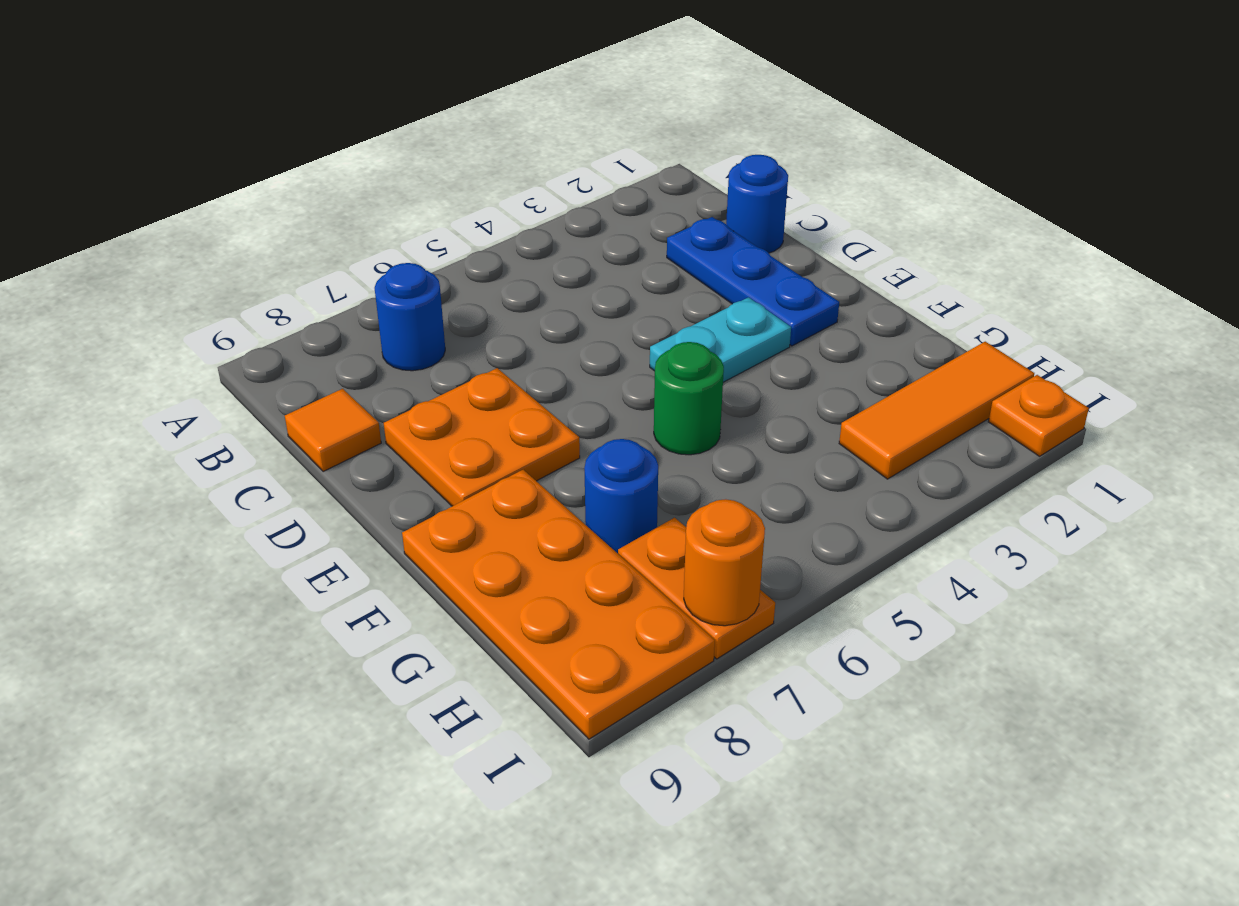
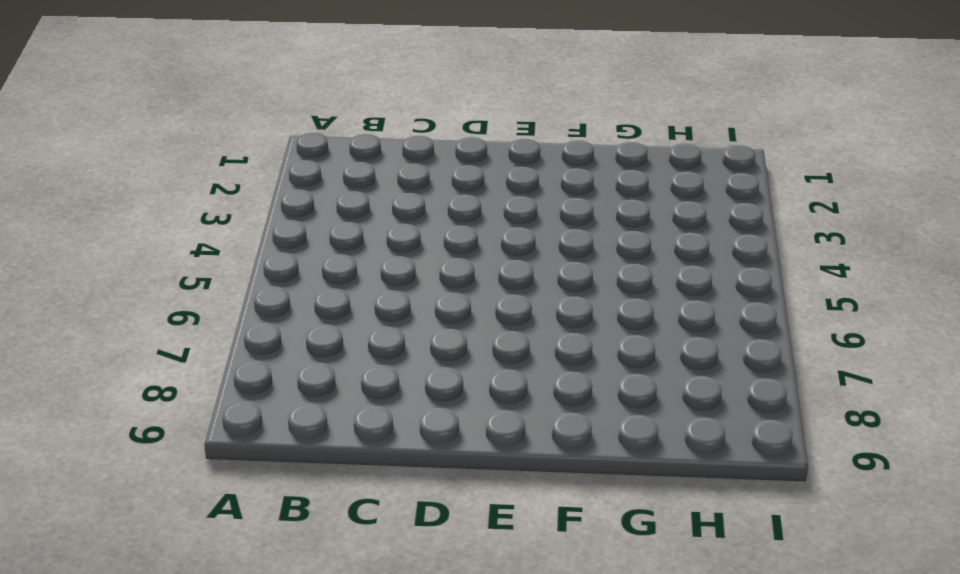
none -> blue 1x1 round brick [375,263,445,371]
none -> blue 1x1 round brick [726,155,788,253]
none -> blue 1x3 plate [667,217,839,346]

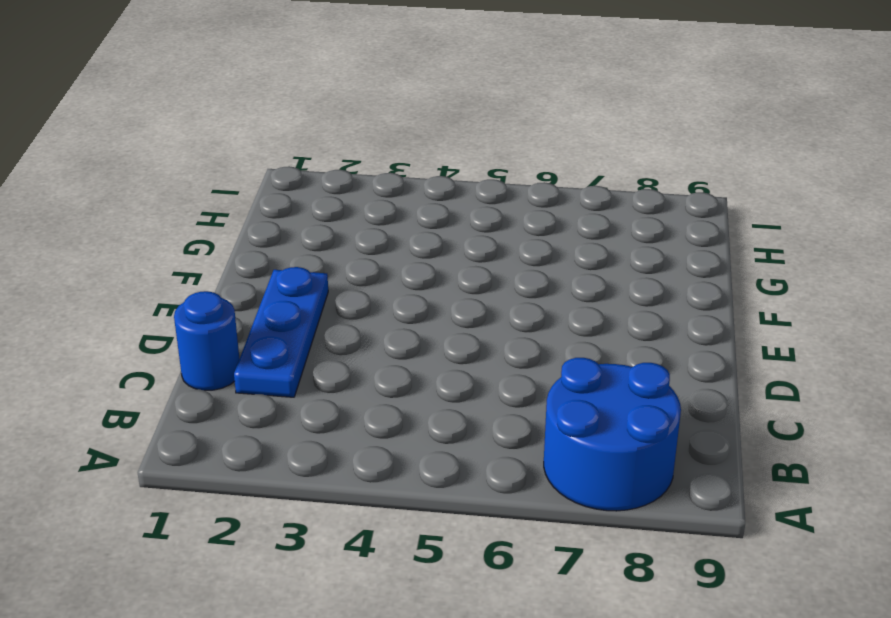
blue 2x2 round brick [544,358,681,511] -> blue 1x1 round brick [375,263,445,371]
none -> orange 1x1 tile [285,389,381,472]
none -> orange 2x2 plate [384,368,580,506]
none -> cyan 1x2 plate [650,297,791,382]

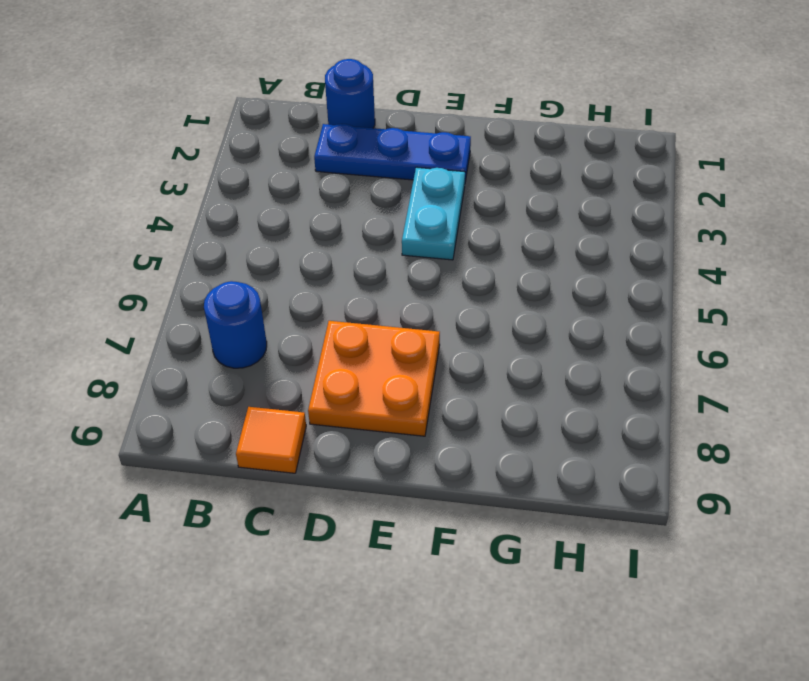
none -> green 1x1 round brick [654,342,724,455]
none -> orange 2x4 plate [402,470,715,739]
none -> blue 1x1 round brick [584,439,658,553]

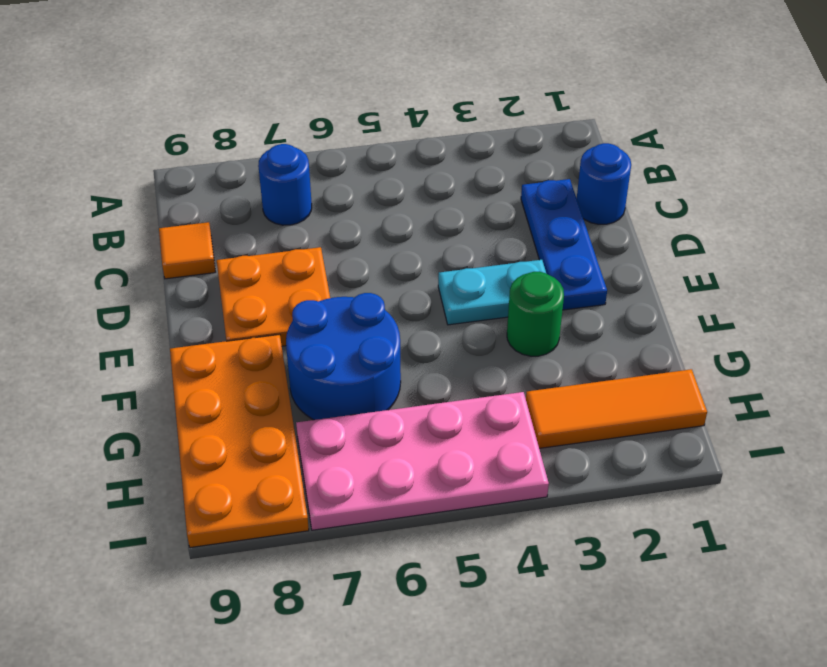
green 1x1 round brick [507,272,564,356] -> green 1x1 round brick moved to [654,342,724,455]
blue 2x2 round brick [286,293,401,420] -> blue 1x1 round brick [584,439,658,553]
pink 2x4 plate [296,392,549,530] -> orange 1x2 plate [618,518,775,659]
none -> orange 1x1 plate [989,375,1089,456]
none -> orange 1x1 round brick [684,499,765,626]

